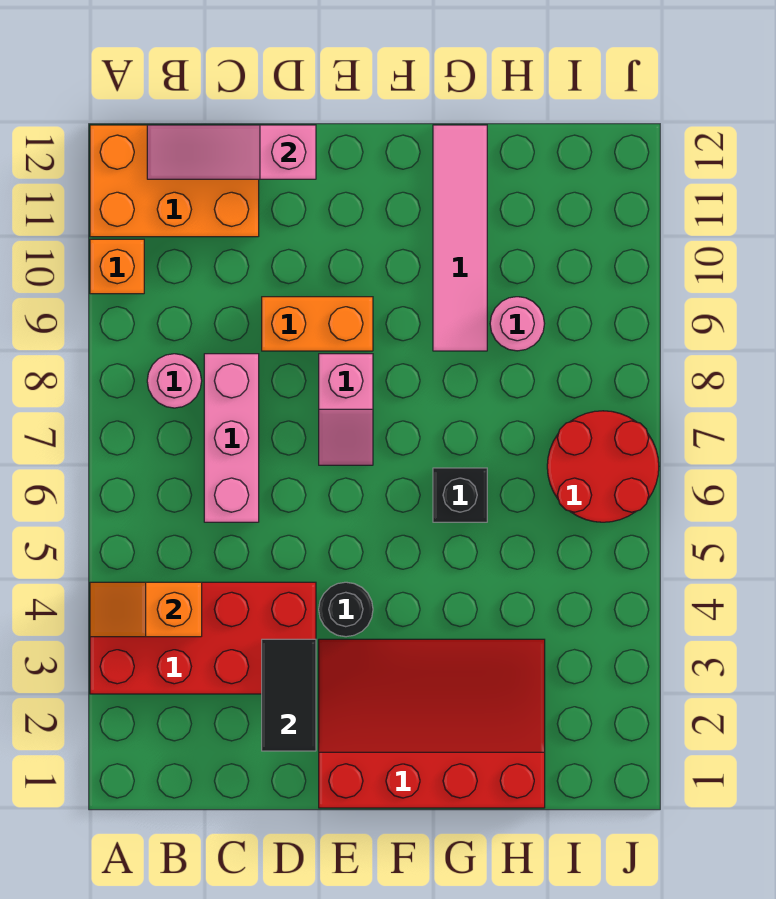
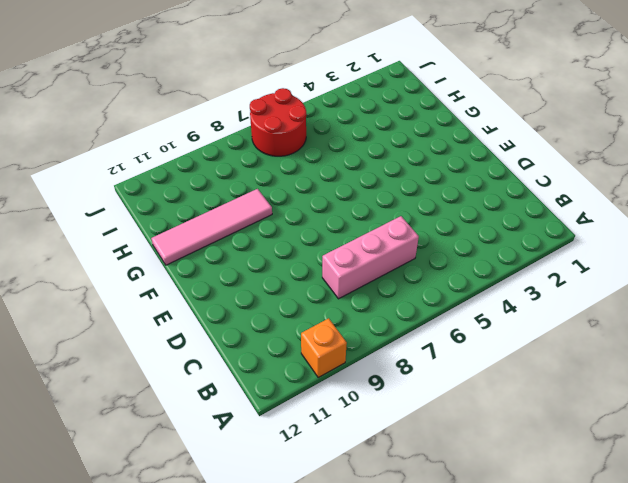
none -> red 2x4 brick [90,582,316,694]
none -> orange 2x3 brick [90,125,259,237]
none -> pink 1x1 round brick [147,354,202,408]

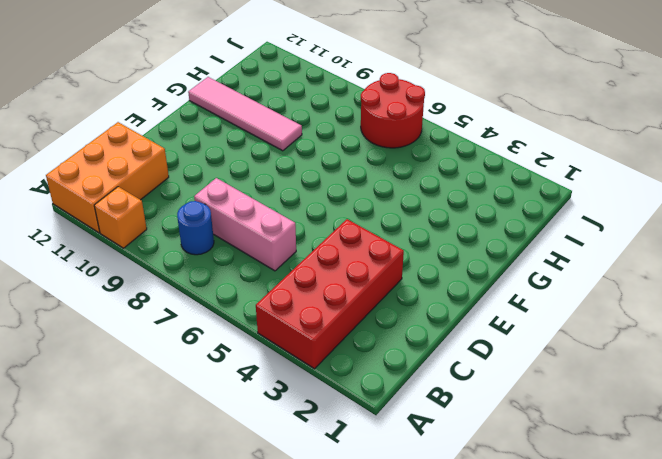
blue 1x1 round brick [177,201,214,255] -> pink 1x1 round brick [147,354,202,408]
none -> orange 1x2 brick [262,297,373,351]
none -> red 3x4 slope [319,639,545,808]
none -> black 1x1 round brick [319,582,373,637]

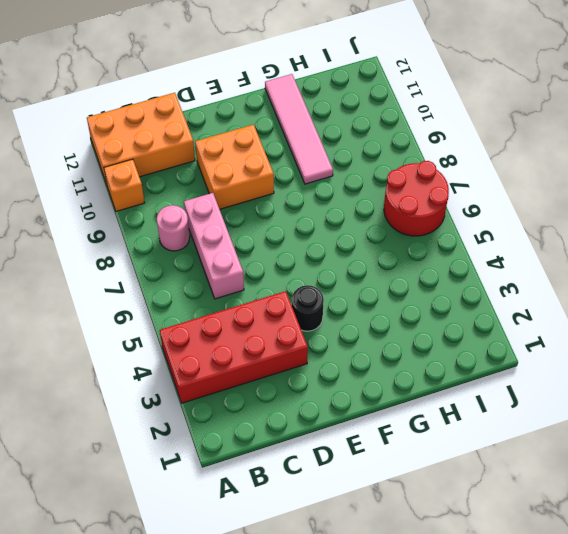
orange 2x2 brick [195,125,274,209] -> orange 1x2 brick [262,297,373,351]
none -> red 3x4 slope [319,639,545,808]
none -> pink 1x2 slope [319,354,373,465]
none -> black 1x1 brick [433,468,487,522]

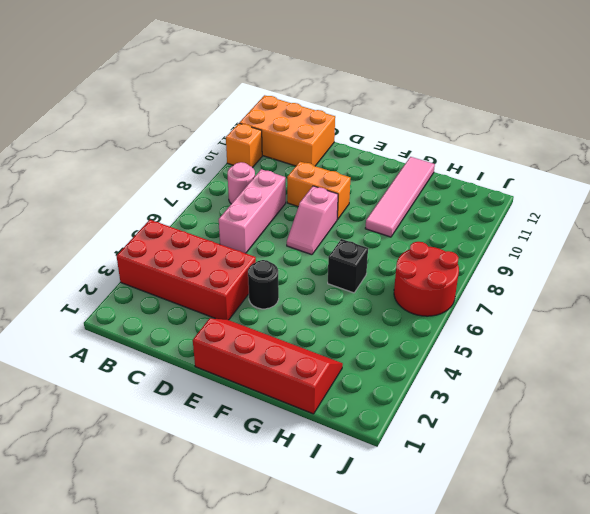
red 2x4 slope [193,318,343,414] -> red 3x4 slope [319,639,545,808]
none -> pink 1x1 round brick [490,297,545,351]
none -> orange 1x2 slope [90,582,202,637]
none -> pink 1x3 slope [147,125,316,179]

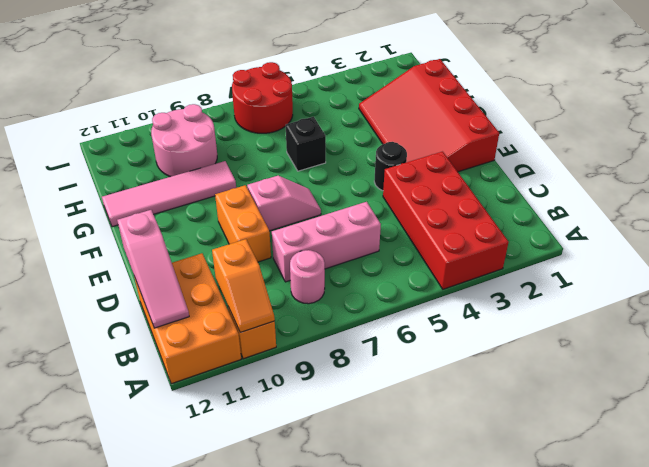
orange 1x2 slope [212,239,275,332] -> orange 1x2 slope moved to [90,582,202,637]
pink 2x2 round brick [151,104,217,177] -> pink 1x1 round brick [490,297,545,351]
none -> black 1x2 tile [262,639,316,751]

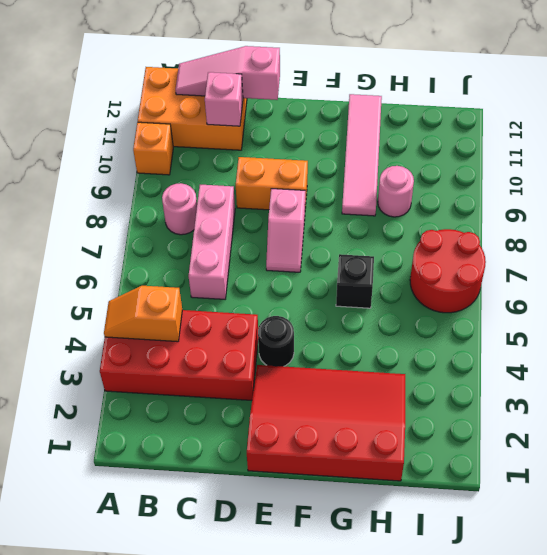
pink 1x1 brick [205,72,243,126] -> none
none -> black 1x2 tile [262,639,316,751]

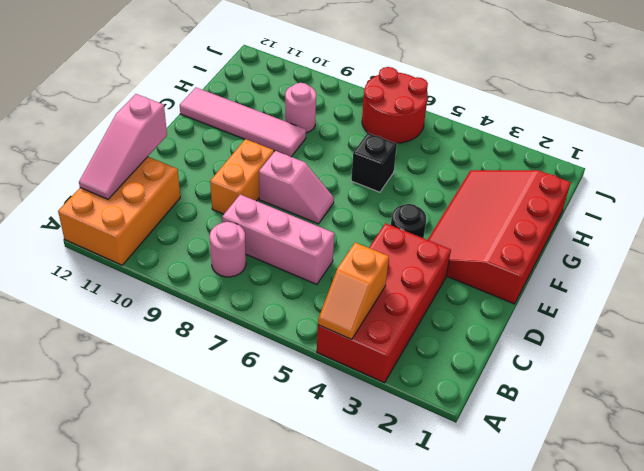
none -> orange 1x1 brick [90,239,144,294]
none -> black 1x2 tile [262,639,316,751]

